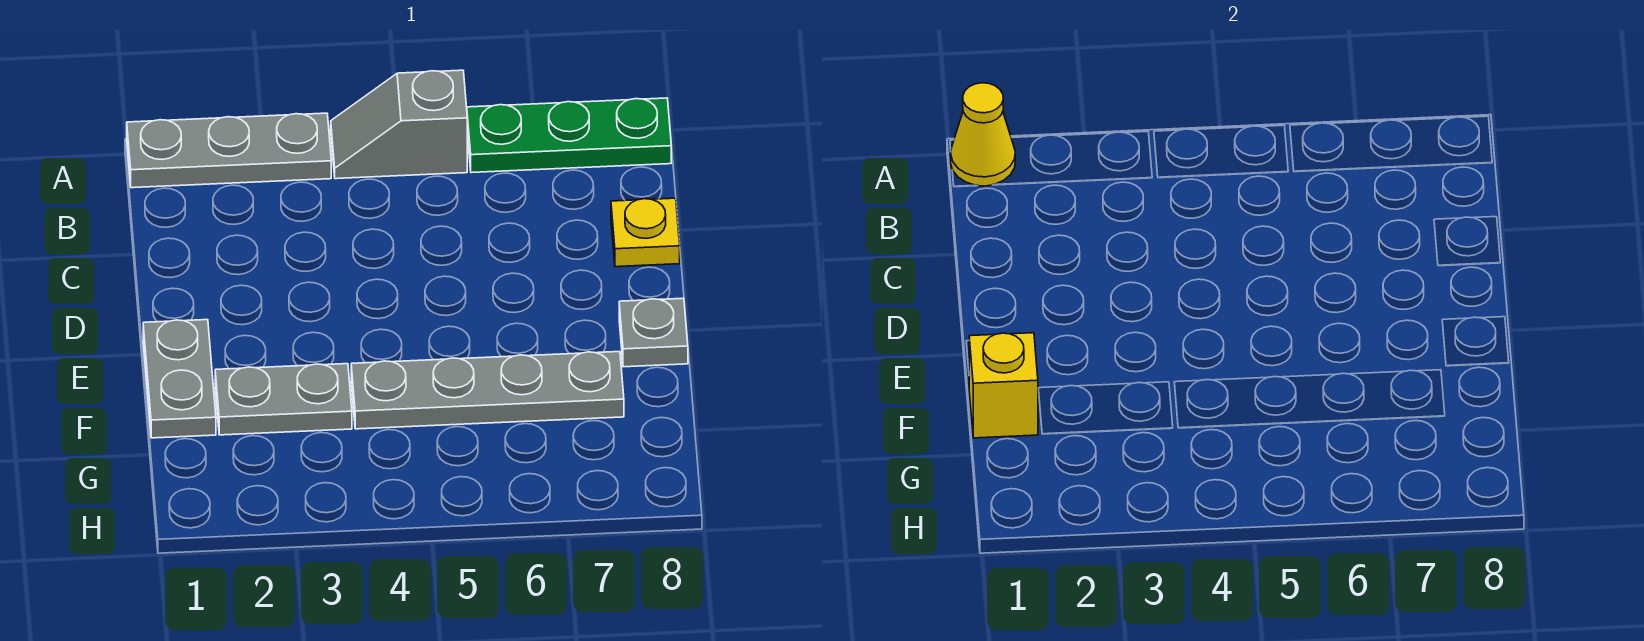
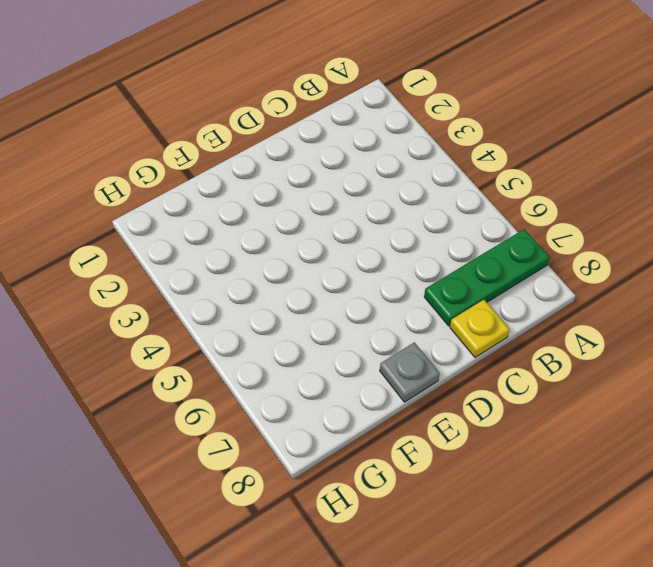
green 1x3 plate [424,229,549,326] -> green 1x3 plate turned to [467,98,671,173]
none -> grey 1x3 plate [127,113,331,188]
none -> grey 1x2 slope [331,70,467,179]

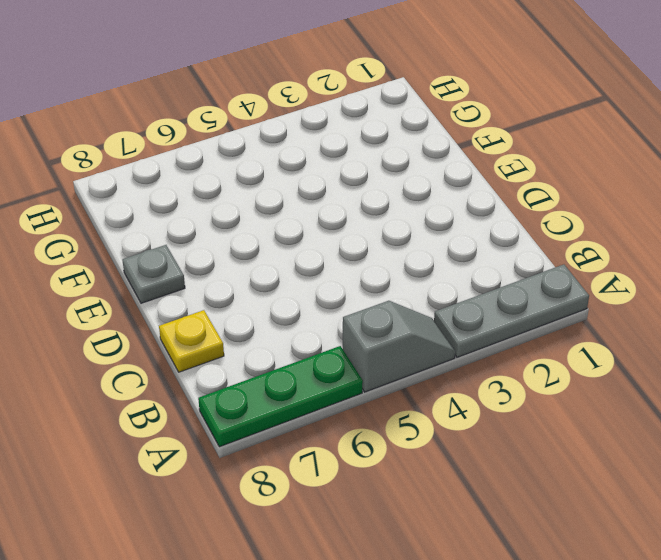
none -> grey 1x2 plate [143,320,216,438]
none -> grey 1x2 plate [215,364,352,435]

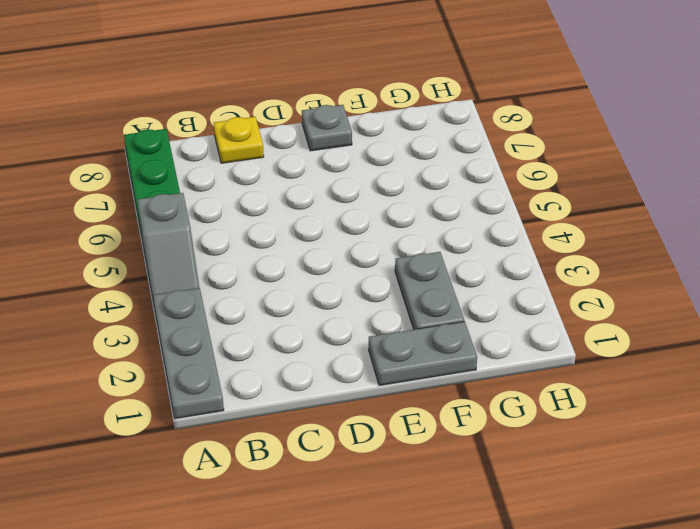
none -> grey 1x4 plate [351,352,624,429]
none -> yellow 1x1 cone [951,83,1015,186]

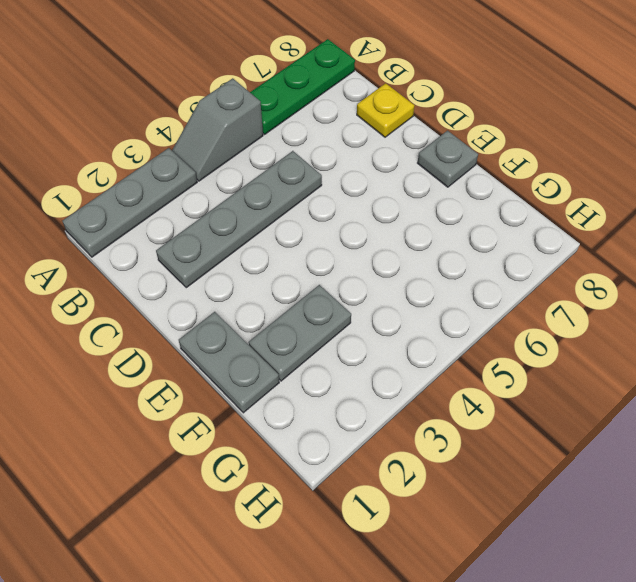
grey 1x4 plate [156,151,322,288] -> grey 1x4 plate moved to [351,352,624,429]
none -> yellow 1x1 cone [951,83,1015,186]
none -> yellow 1x1 brick [969,333,1038,438]

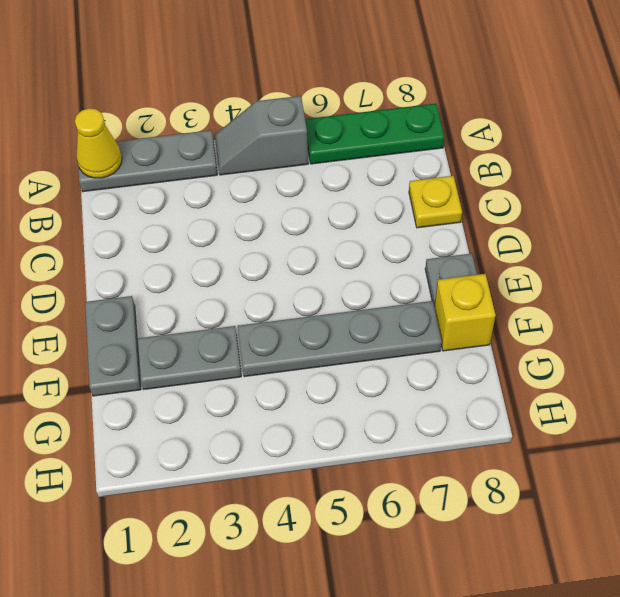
yellow 1x1 brick [434,274,496,351] -> yellow 1x1 brick moved to [969,333,1038,438]

